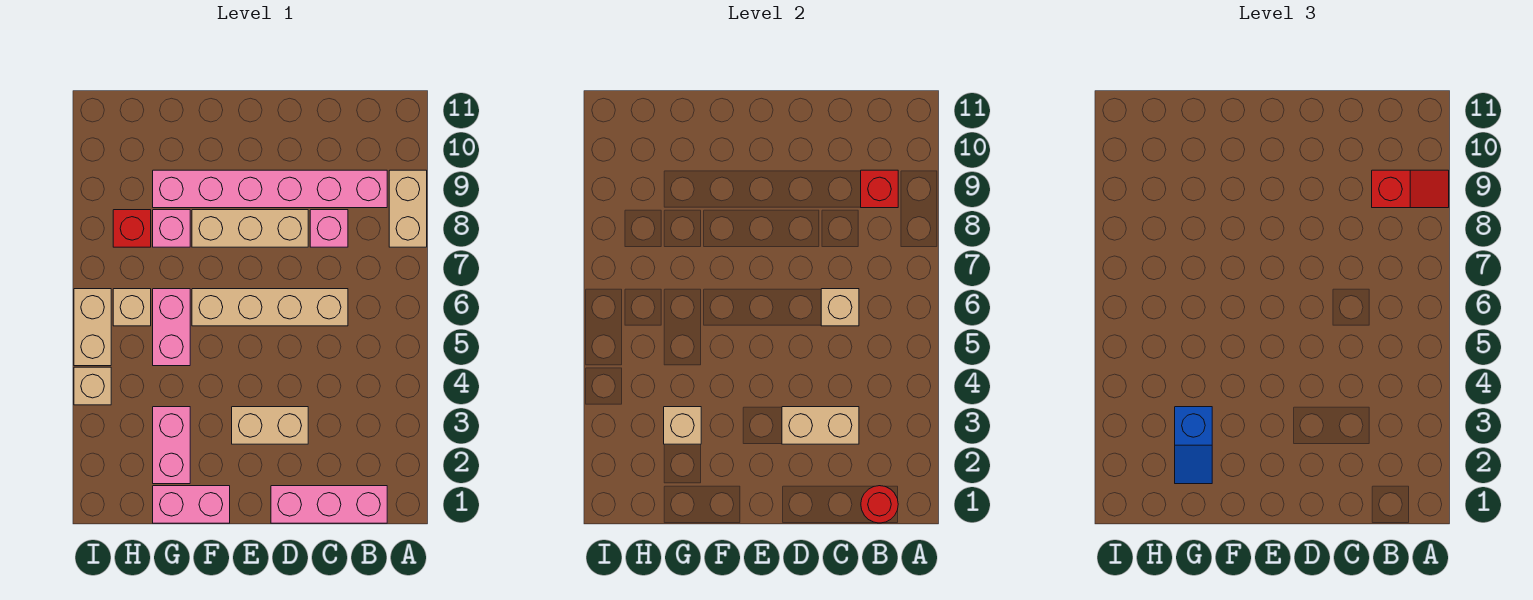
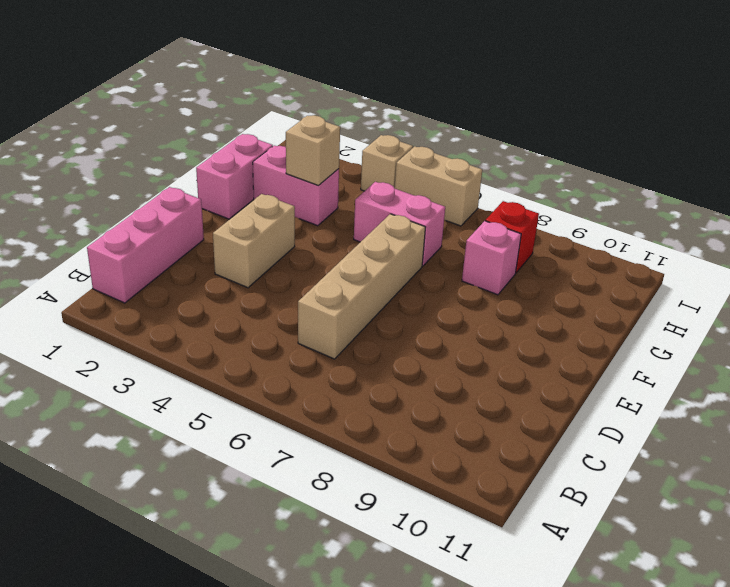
none -> tan 1x2 brick [389,170,427,247]
none -> pink 1x6 brick [153,170,387,208]
none -> pink 1x1 brick [310,210,348,247]

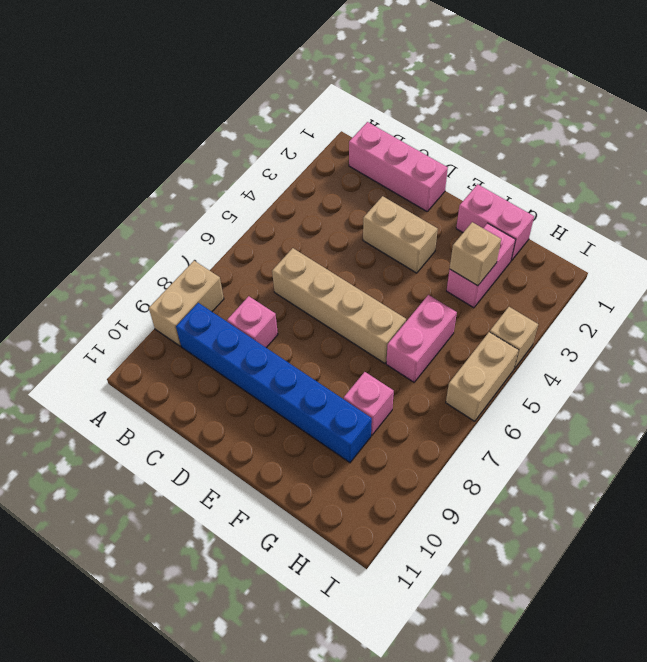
blue 1x6 brick [176,303,372,463] -> pink 1x6 brick [153,170,387,208]
none -> tan 1x3 brick [192,210,308,247]
none -> tan 1x1 brick [113,289,151,326]
none -> red 1x1 brick [113,210,151,247]

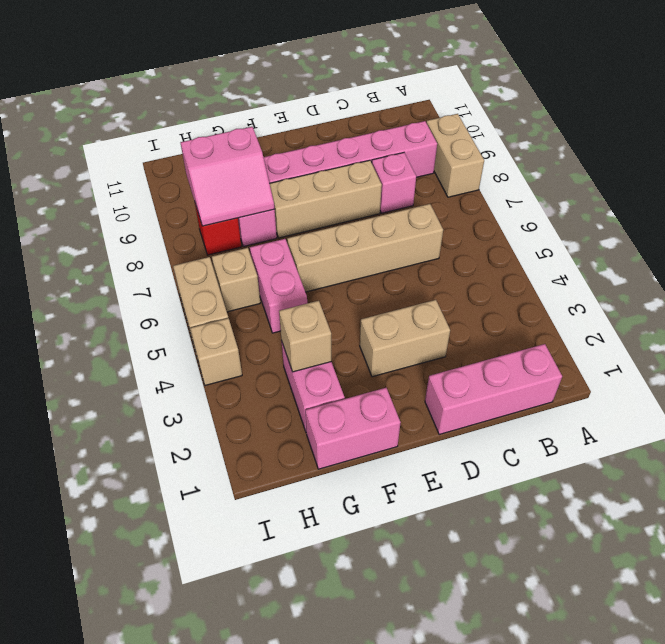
pink 2x2 slope [180,127,274,226] -> none
none -> red 1x1 round brick [861,486,898,523]
none -> red 1x1 brick [861,170,898,208]
none -> tan 1x2 brick [782,407,859,444]

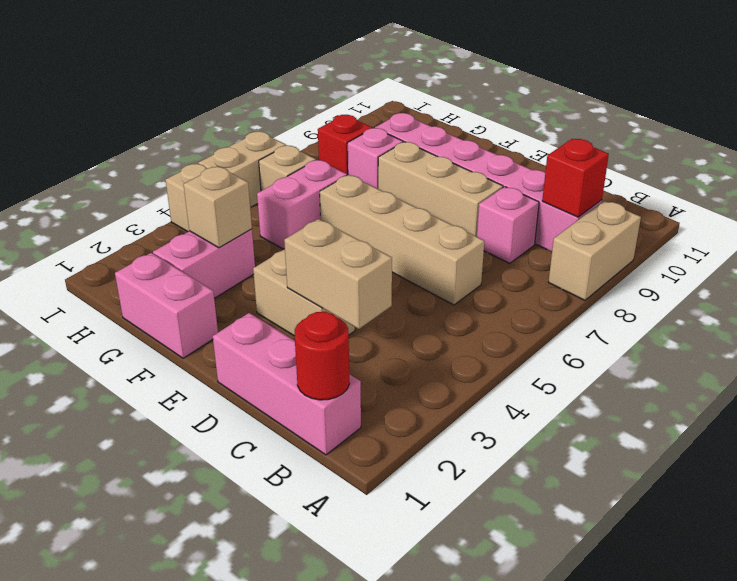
none -> tan 1x1 brick [821,289,859,326]
none -> red 1x2 slope [1372,170,1449,208]
none -> blue 1x2 slope [1175,407,1212,484]

